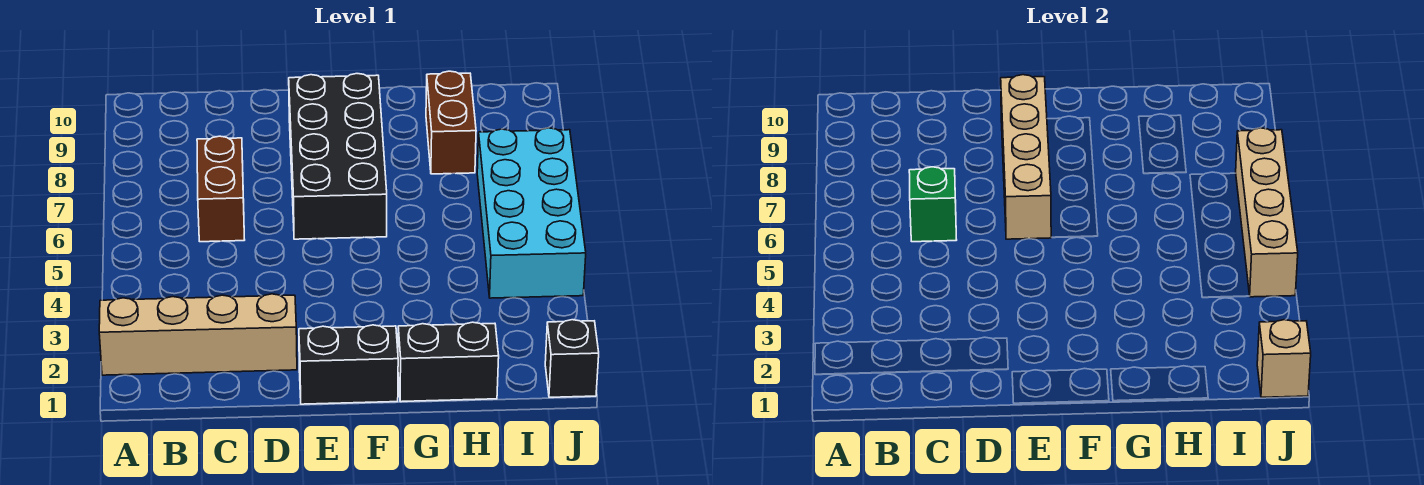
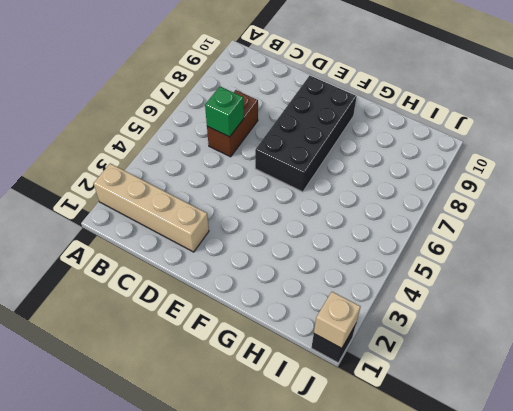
none -> black 1x2 brick [299,325,398,404]
none -> black 1x2 brick [398,322,499,402]
none -> brown 1x2 brick [426,71,476,174]

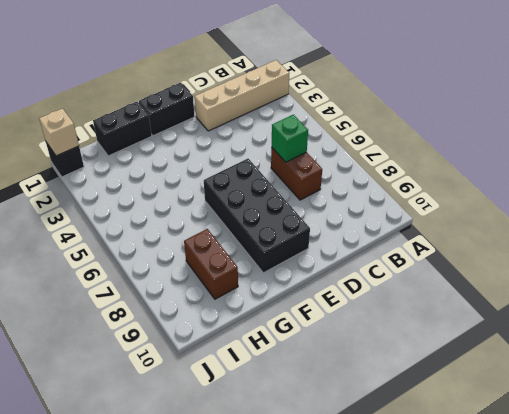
none -> cyan 2x4 brick [477,128,586,298]
none -> tan 1x4 brick [1001,75,1052,239]
none -> tan 1x4 brick [1236,128,1298,297]

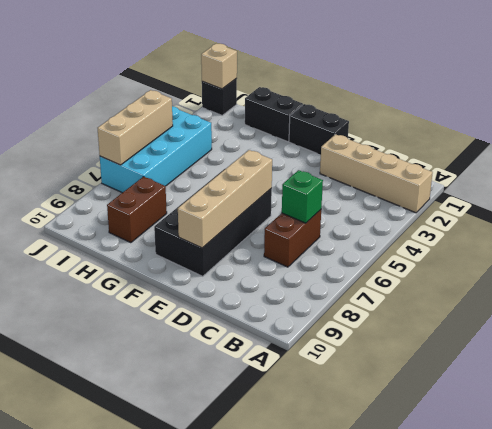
tan 1x3 brick [98,90,173,165] -> tan 1x4 brick [1236,128,1298,297]

